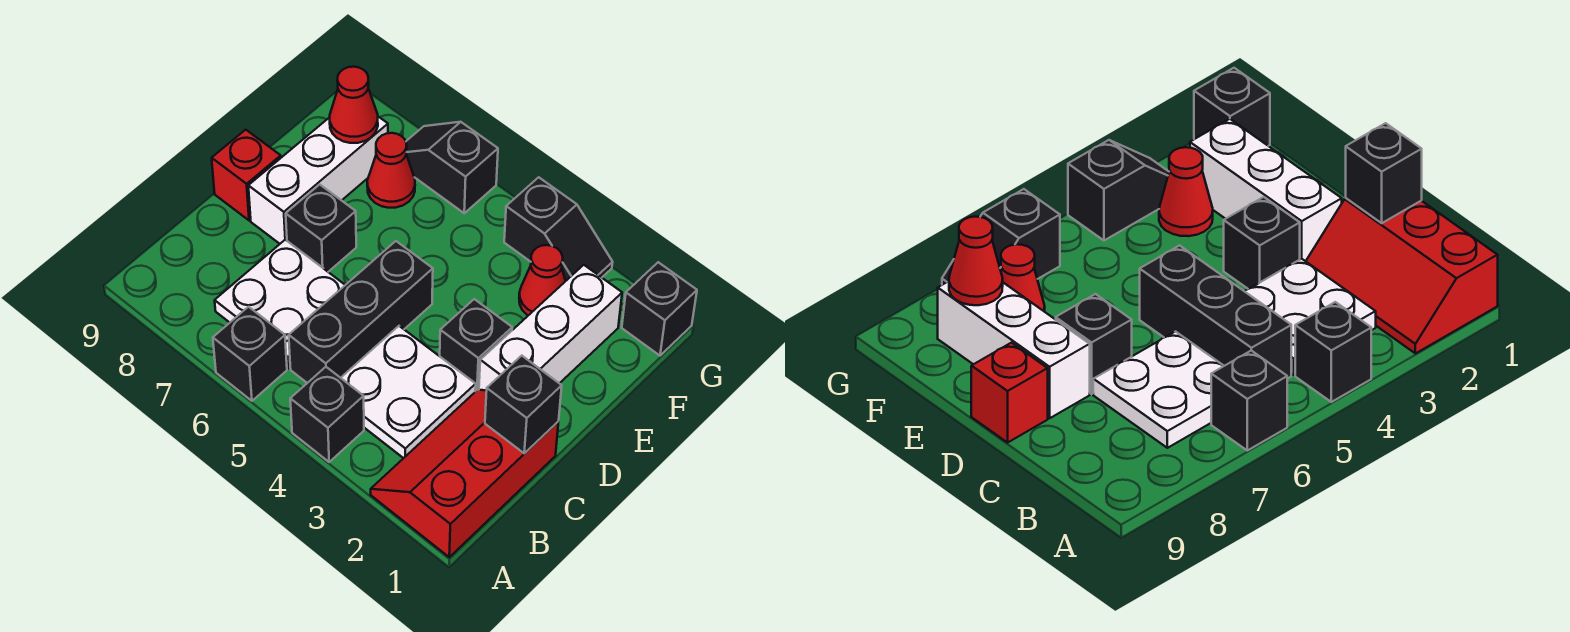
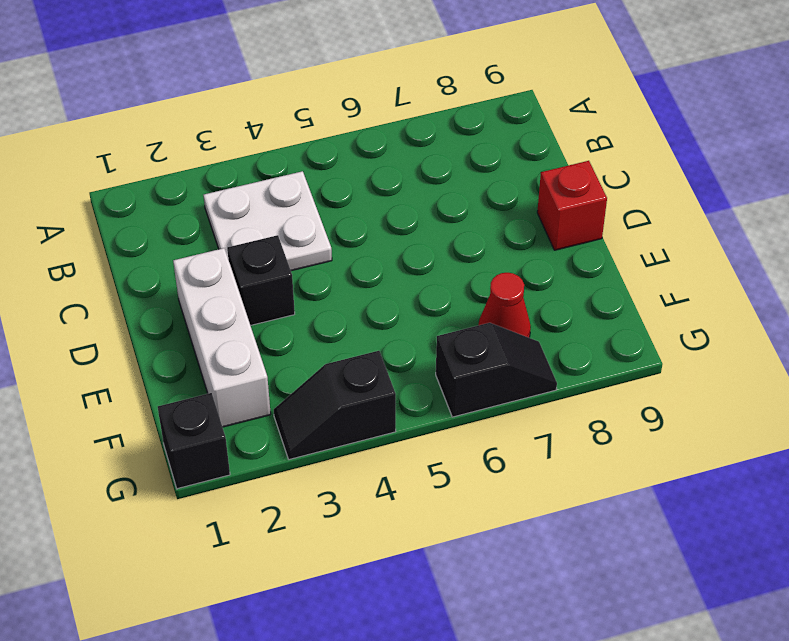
none -> red 2x3 slope [371,390,558,557]
none -> black 1x1 brick [290,367,364,462]
none -> black 1x1 brick [213,307,287,401]

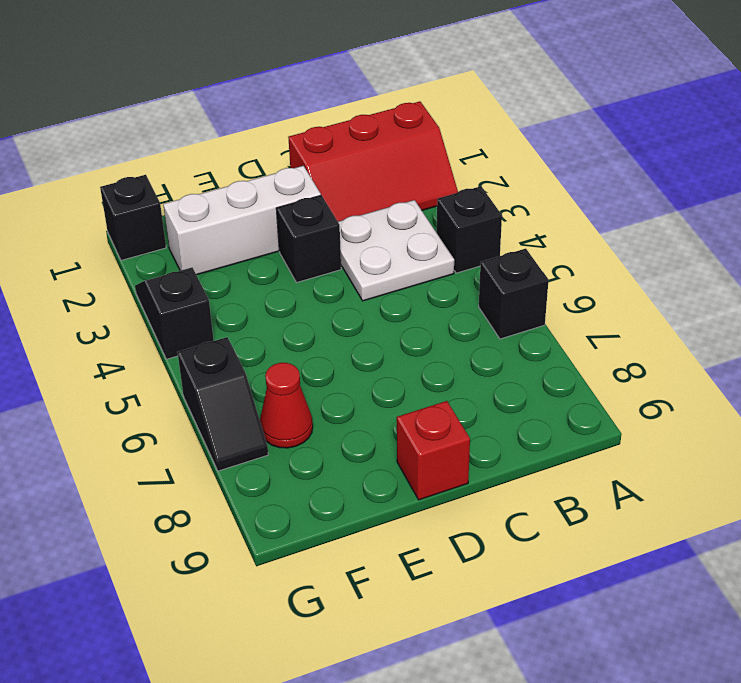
none -> black 1x3 brick [289,241,433,383]
none -> white 2x2 plate [215,240,345,368]
none -> black 1x1 brick [286,185,356,272]

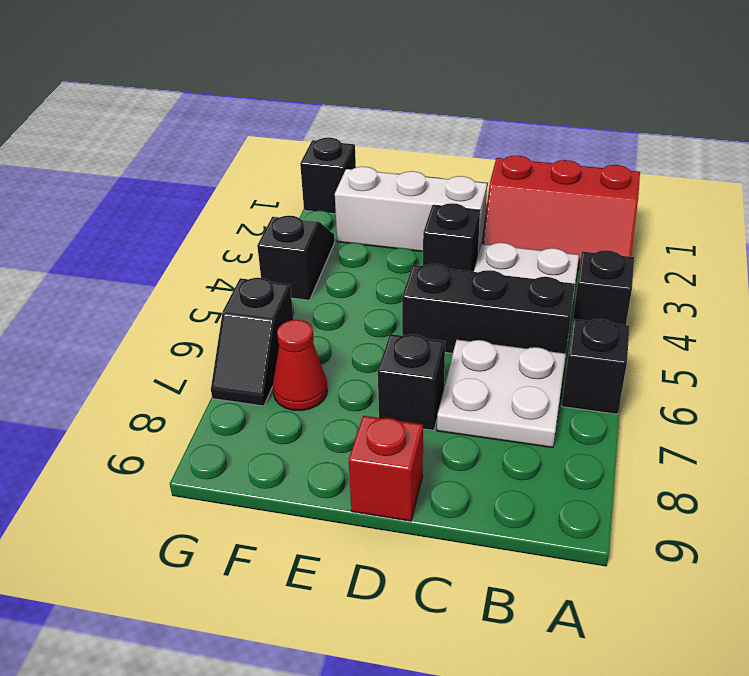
none -> white 1x3 brick [248,117,388,244]
none -> red 1x1 cone [519,245,565,315]
none -> black 1x1 brick [485,356,562,453]

